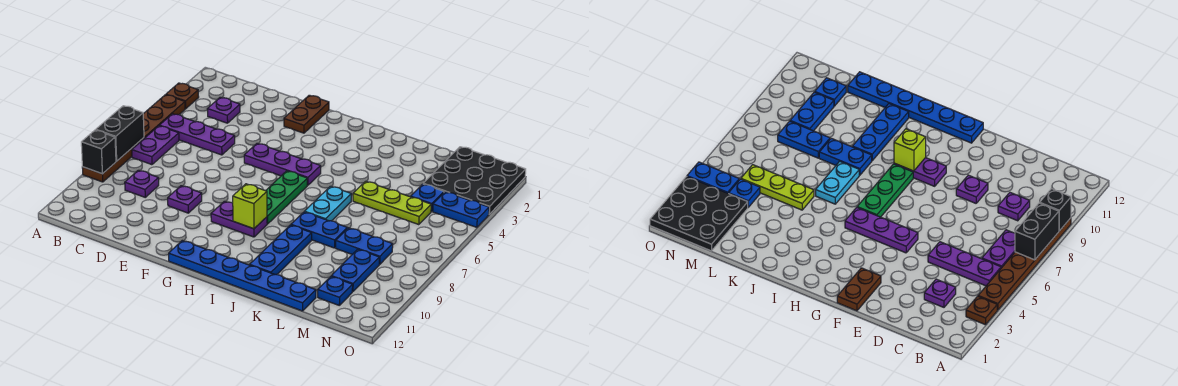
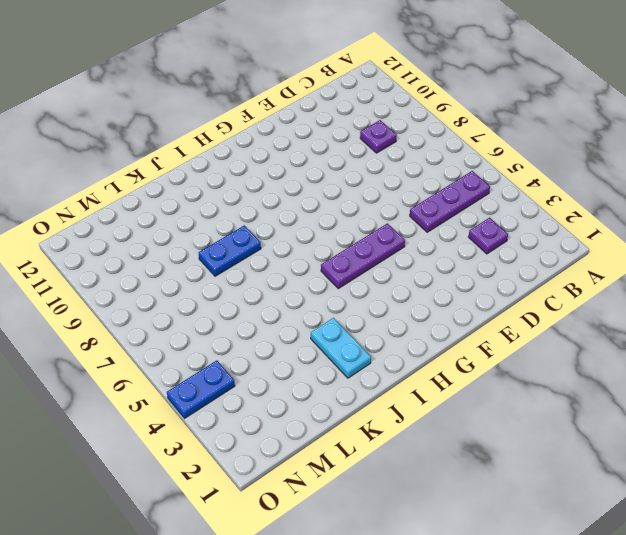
cyan 1x2 plate [311,318,371,378] -> cyan 1x2 plate moved to [305,186,351,221]
none -> brown 1x1 plate [166,83,199,109]
none -> brown 1x6 plate [82,95,185,182]
none -> purple 1x2 plate [132,126,179,165]

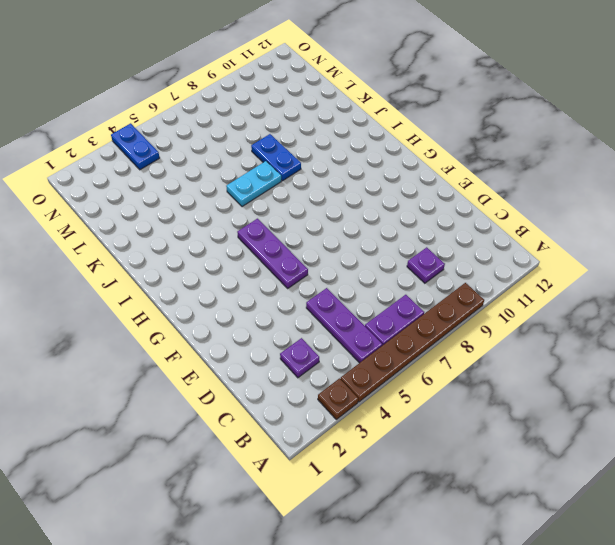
none -> purple 1x1 plate [168,186,202,213]
none -> brown 1x2 plate [284,95,329,133]
none -> purple 1x2 plate [211,201,267,237]

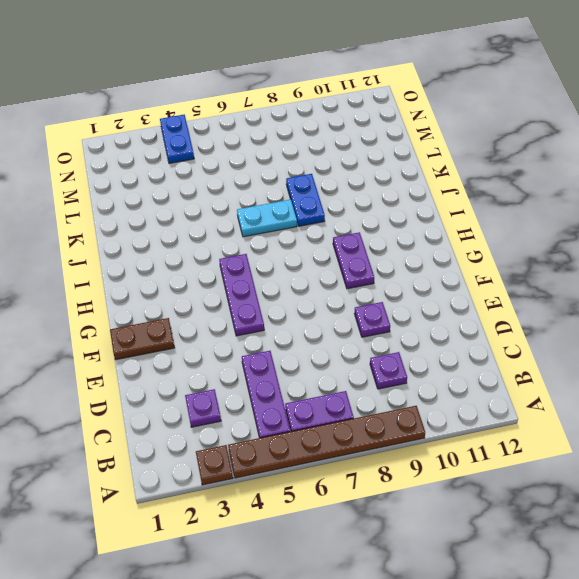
none -> blue 1x6 plate [169,241,316,311]
none -> green 1x3 plate [266,171,307,224]
none -> blue 1x3 plate [250,225,312,275]

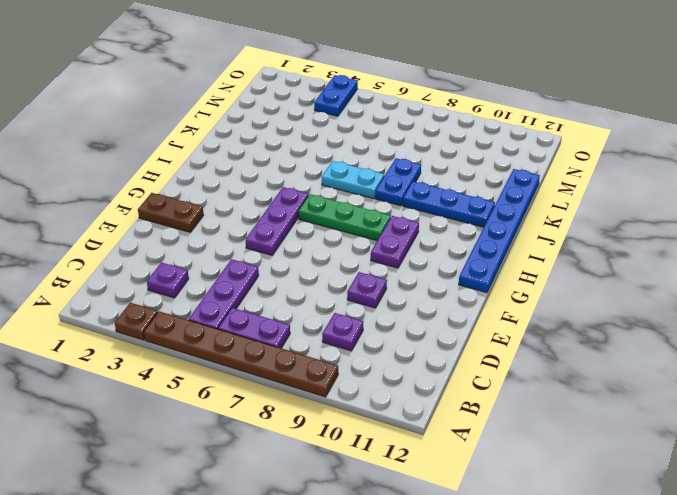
none -> lime 1x3 plate [353,181,431,225]
none -> blue 1x2 plate [336,228,393,264]
none -> black 3x3 plate [423,147,526,214]

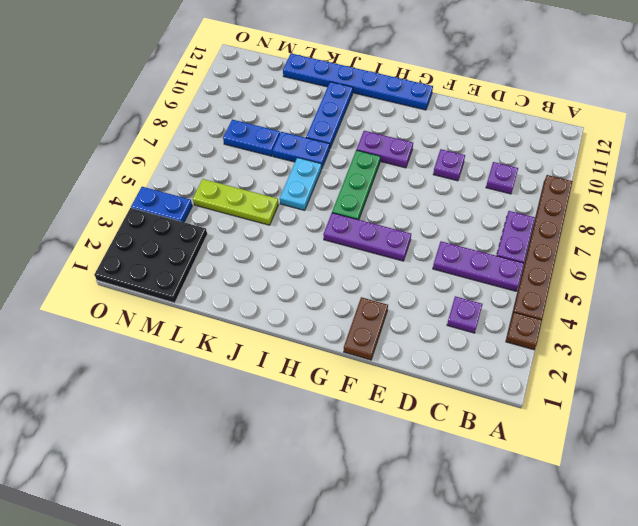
none -> blue 1x1 plate [411,184,444,212]
none -> blue 1x2 plate [331,249,379,292]
none -> blue 1x1 plate [318,277,353,305]

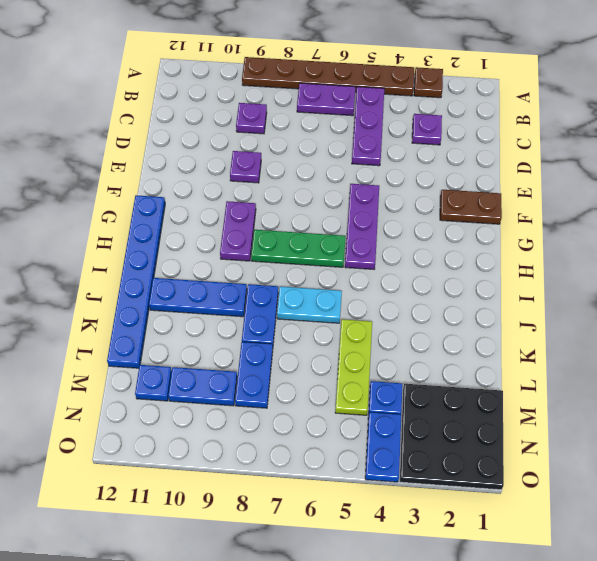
none -> black 1x2 brick [96,106,144,161]
none -> black 1x1 brick [81,130,116,174]
none -> lime 1x1 brick [233,184,267,229]

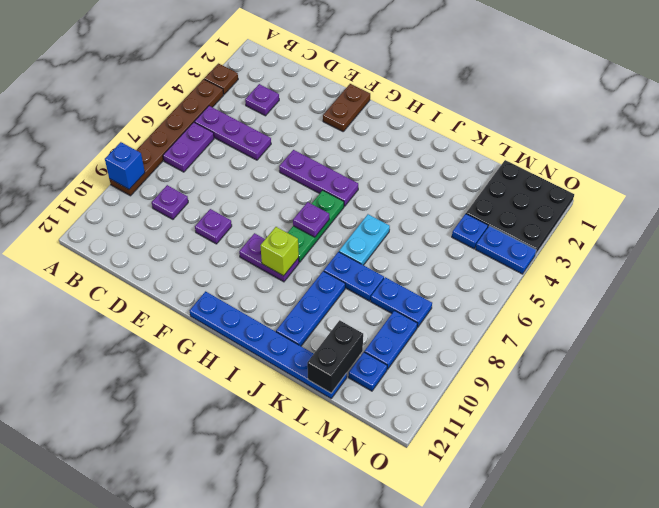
blue 1x1 brick [105,142,145,189] -> black 1x1 brick [81,130,116,174]
purple 1x1 plate [293,202,329,237] -> none
black 1x2 brick [307,320,363,393] -> black 1x2 brick moved to [96,106,144,161]
none -> lime 1x3 plate [353,181,431,225]

